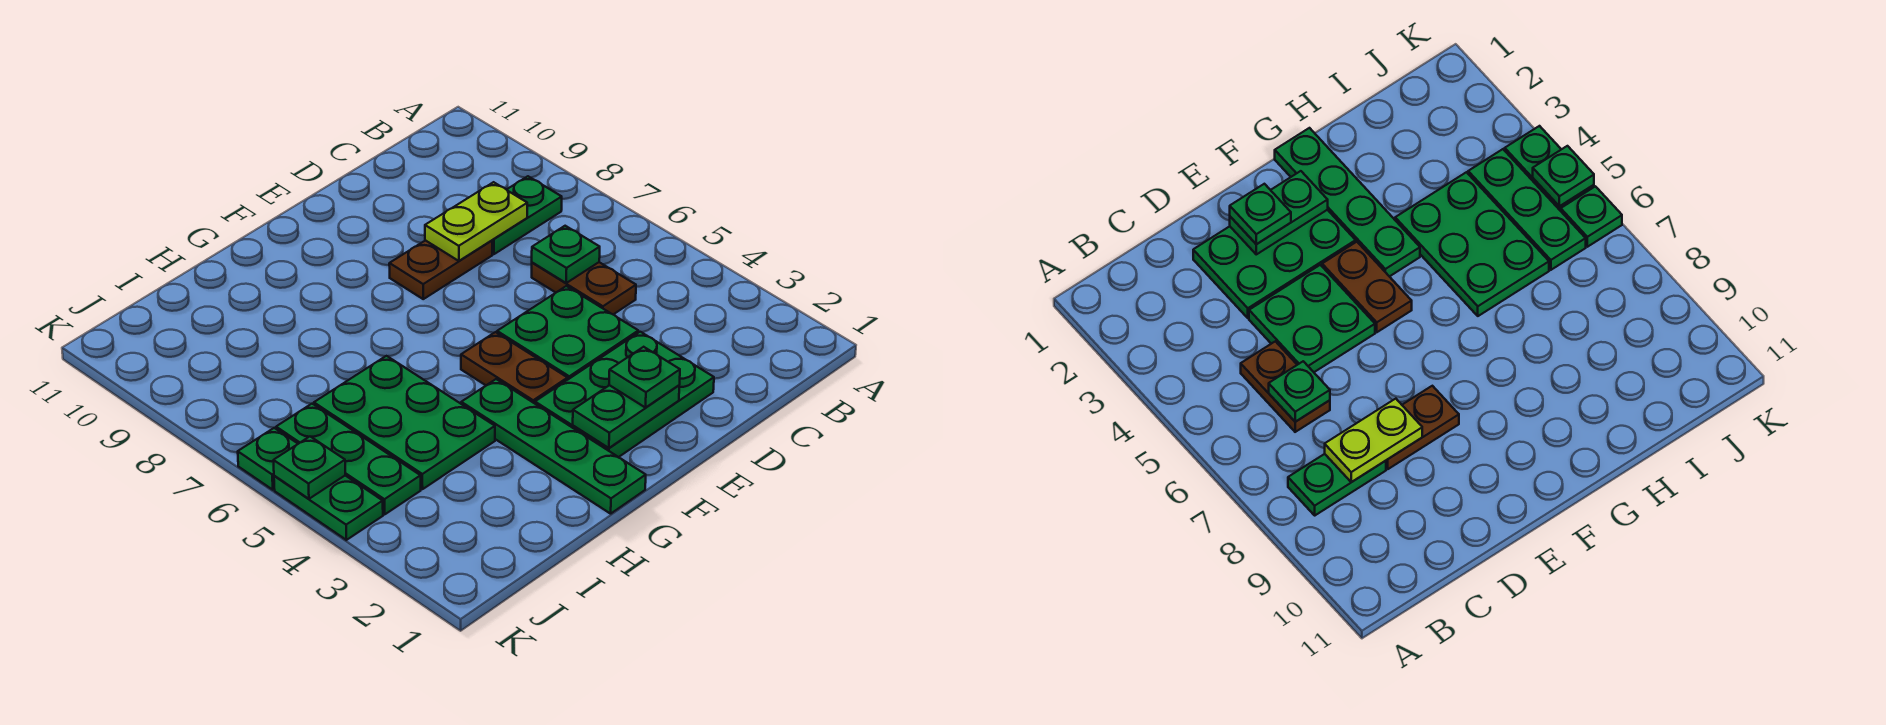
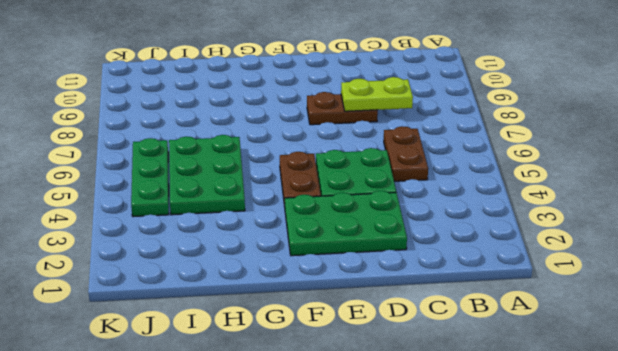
none -> green 1x2 plate [492,176,562,254]
none -> green 1x4 plate [461,379,646,514]
none -> green 1x2 plate [274,476,383,540]

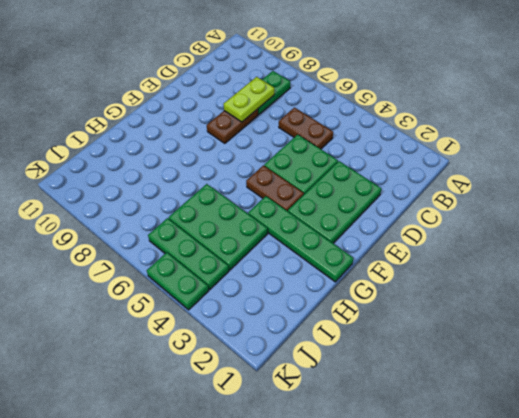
none -> green 1x1 plate [238,428,298,490]
none -> green 1x1 plate [532,226,600,283]
none -> green 1x2 plate [573,385,679,448]

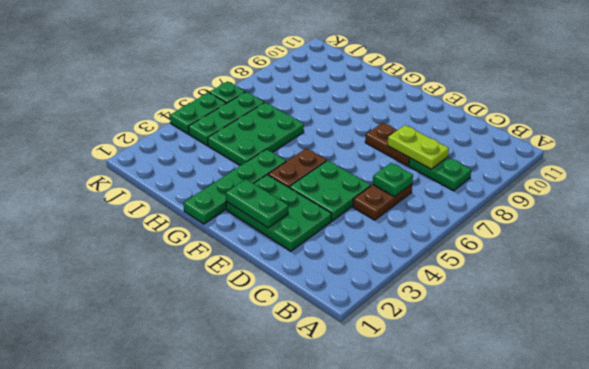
none -> green 1x1 plate [273,437,345,499]
none -> green 1x1 plate [609,347,680,408]

